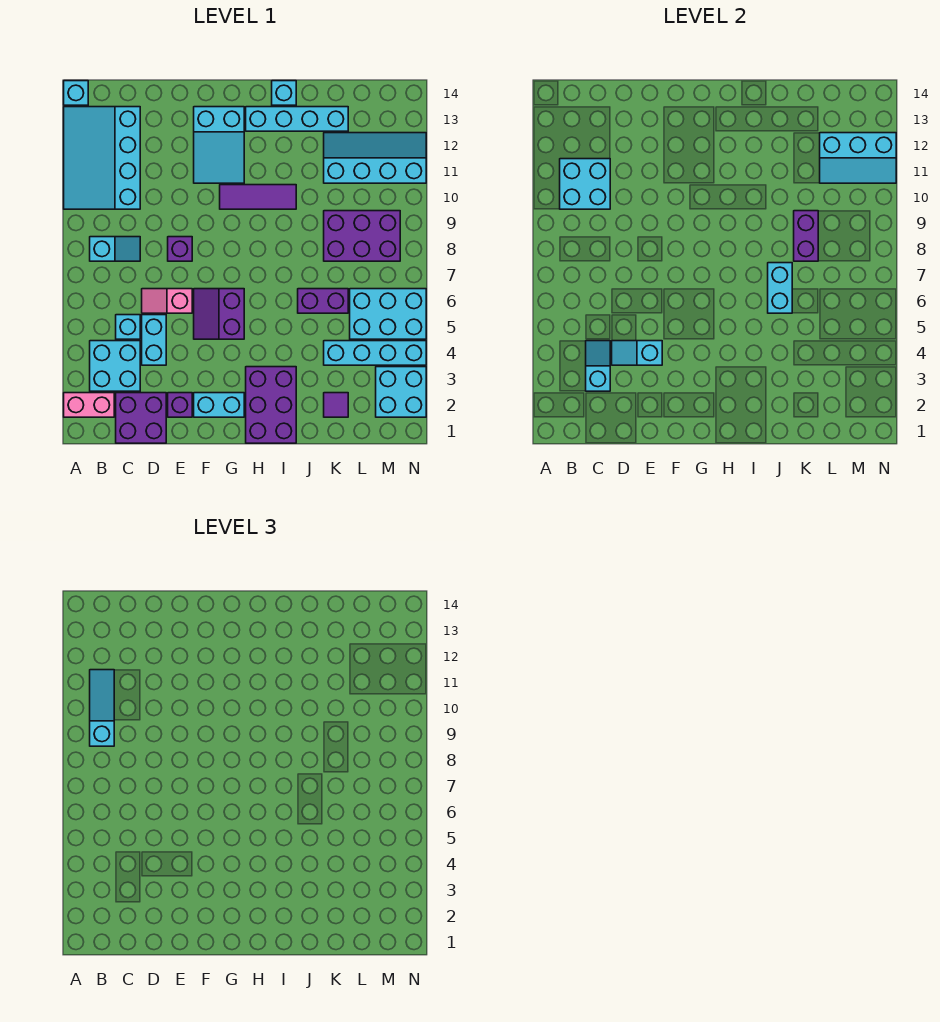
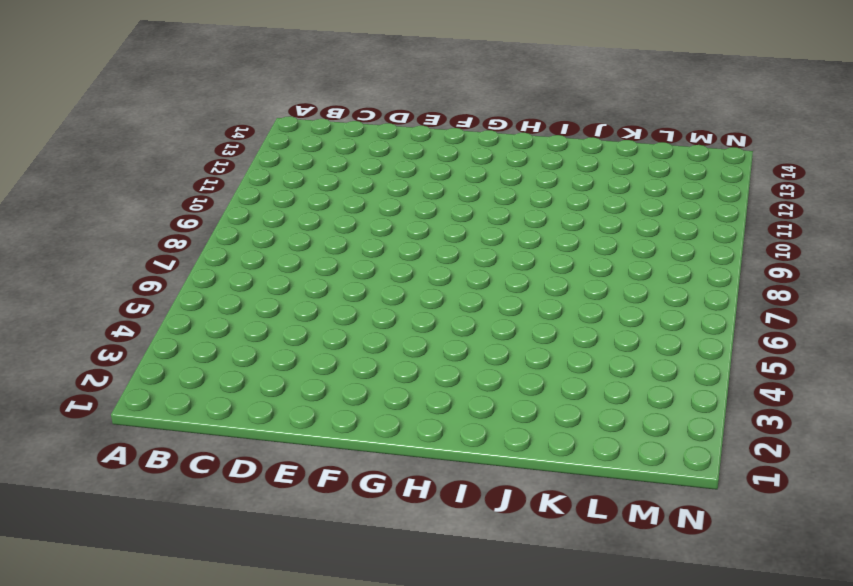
none -> pink 1x2 brick [64,393,114,417]
none -> cyan 3x4 slope [64,107,140,209]
none -> cyan 1x1 brick [64,81,88,105]
none -> cyan 2x2 brick [90,341,140,391]

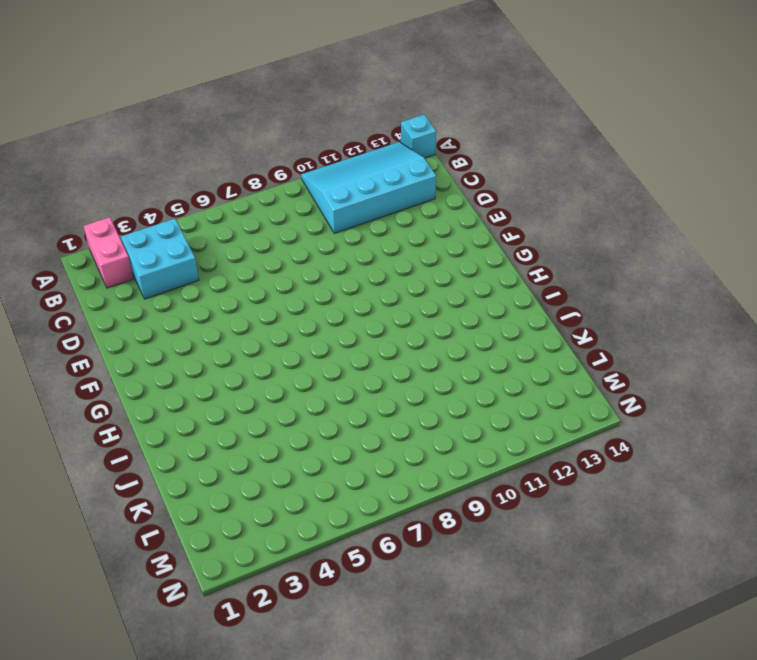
none -> cyan 1x2 slope [90,237,140,261]
none -> purple 2x2 brick [116,393,166,443]
none -> cyan 1x1 brick [116,315,140,339]
none -> cyan 1x2 brick [142,315,166,365]

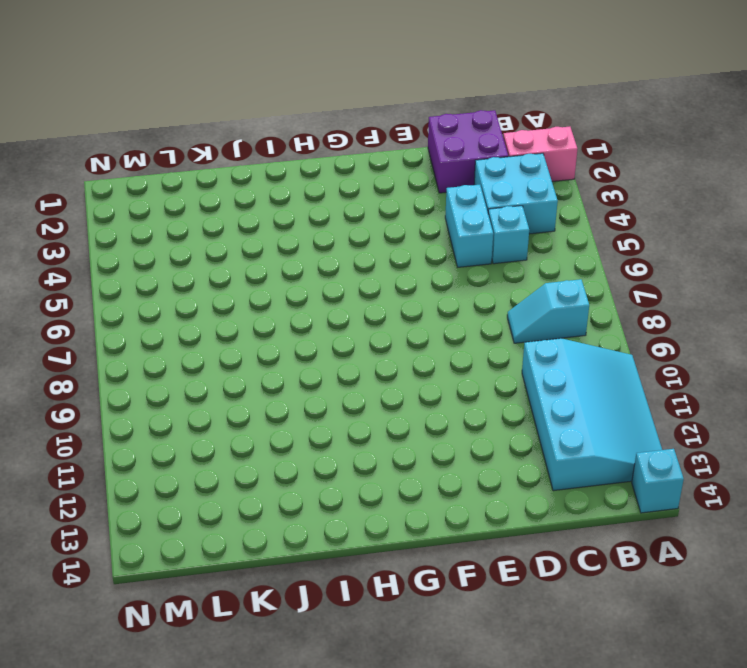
none -> pink 1x2 slope [142,289,192,313]
none -> purple 1x1 brick [168,393,192,417]
none -> purple 1x1 brick [168,237,192,261]
none -> cyan 1x2 brick [194,393,244,417]

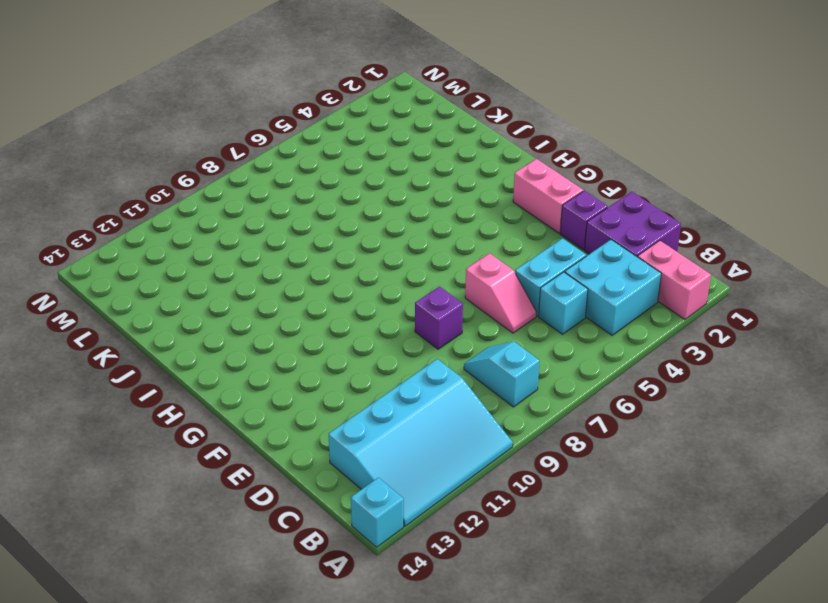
pink 1x2 brick [513,159,583,233] -> cyan 1x2 brick [194,393,244,417]
none -> purple 2x2 slope [194,289,244,339]
none -> cyan 2x3 slope [194,107,244,183]
none -> purple 1x3 tile [220,185,296,209]
none -> purple 2x3 brick [246,367,296,443]

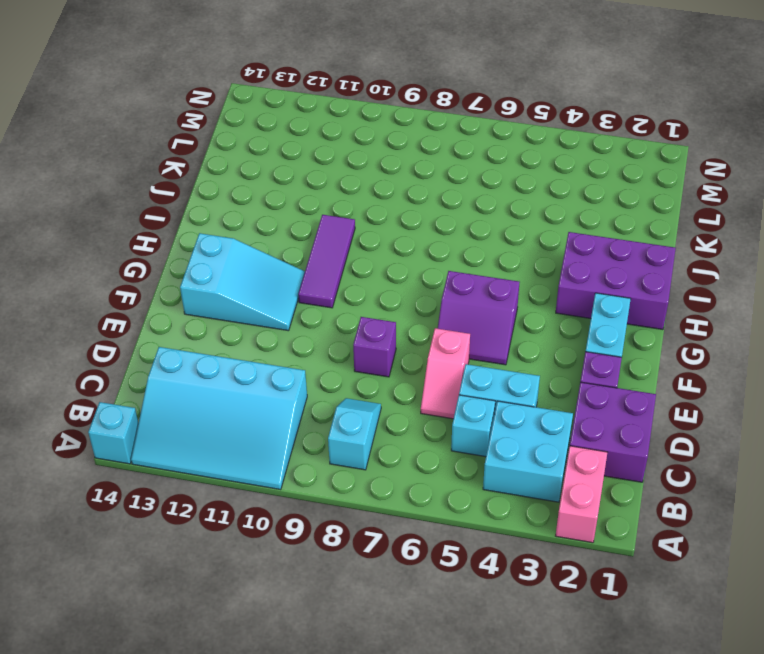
none -> cyan 1x4 brick [246,107,348,131]
none -> cyan 1x1 brick [272,81,296,105]
none -> purple 1x2 brick [298,289,348,313]
none -> purple 1x1 tile [324,393,348,417]

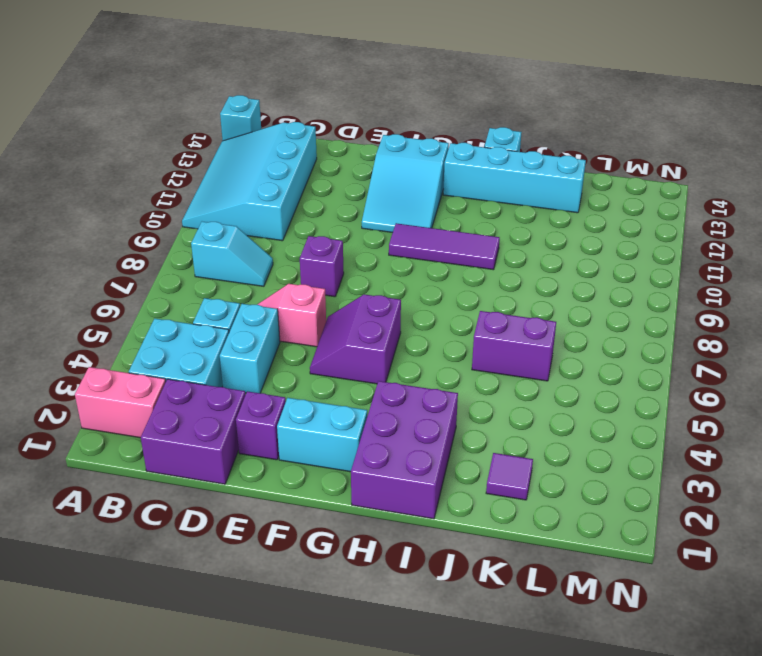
none -> cyan 1x4 brick [324,341,426,365]
none -> purple 2x3 brick [324,211,400,261]
none -> cyan 2x4 slope [324,133,426,183]
none -> cyan 2x3 brick [350,289,426,339]

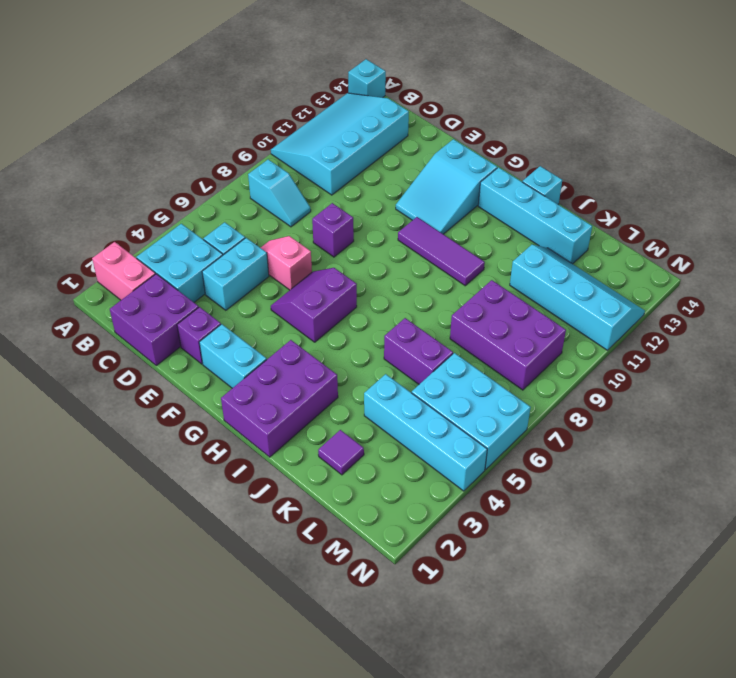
none -> cyan 2x2 brick [376,367,426,417]
none -> cyan 2x2 brick [560,159,610,209]
none -> cyan 1x2 slope [586,341,610,391]
none -> cyan 1x2 slope [612,341,662,365]

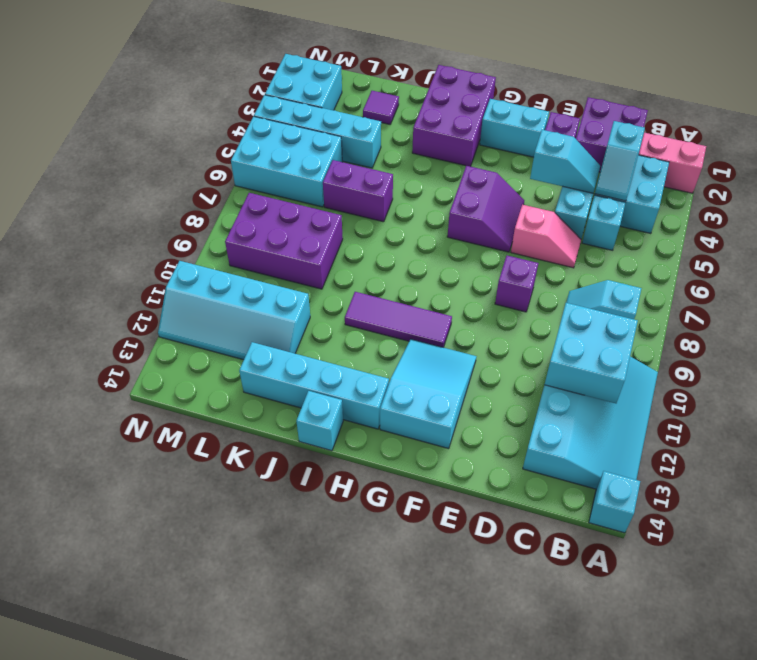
none -> cyan 1x2 brick [768,263,792,313]
none -> purple 1x2 brick [794,211,818,261]
none -> cyan 2x3 slope [820,133,896,183]
none -> cyan 1x3 slope [90,670,114,746]

